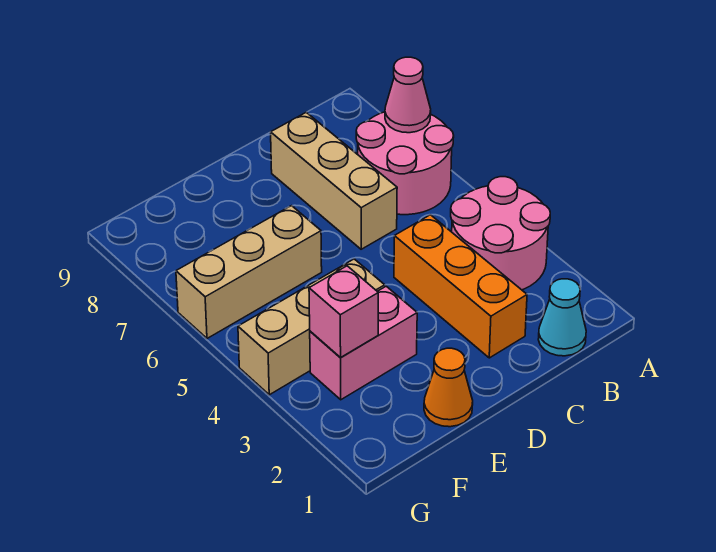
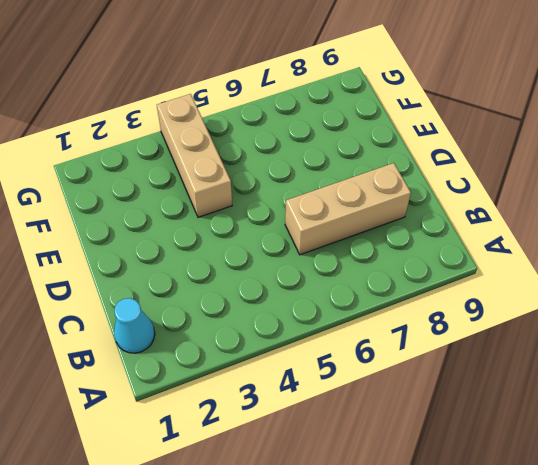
none -> pink 2x2 round brick [451,177,550,290]
none -> pink 2x2 round brick [356,112,454,215]

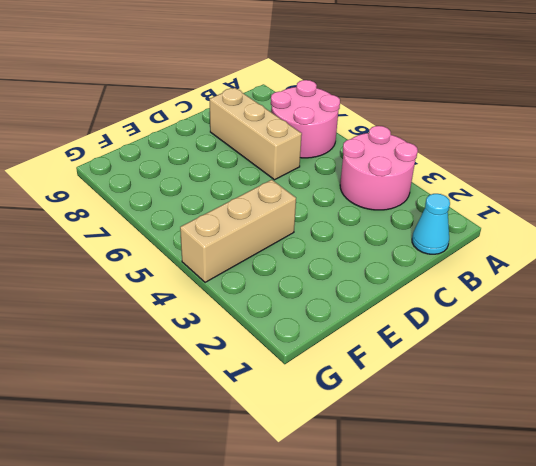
none -> orange 1x3 brick [394,215,527,358]
none -> orange 1x1 cone [424,348,473,427]

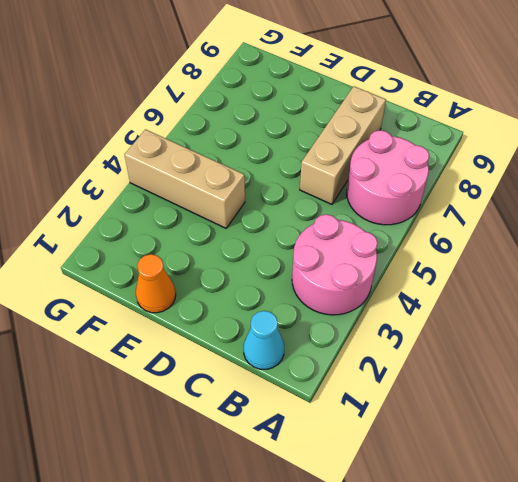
none -> orange 1x3 brick [394,215,527,358]
none -> pink 1x2 brick [310,286,417,400]

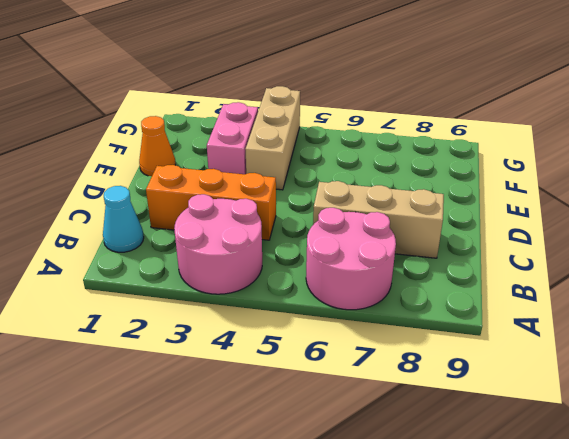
none -> tan 1x3 brick [176,206,322,338]
none -> pink 1x1 cone [385,57,431,133]

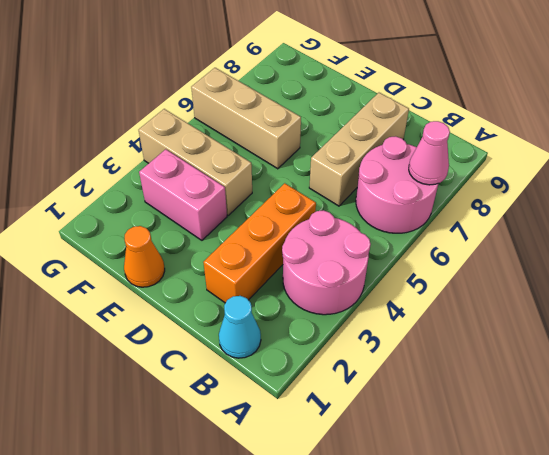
none -> pink 1x1 brick [309,266,378,357]

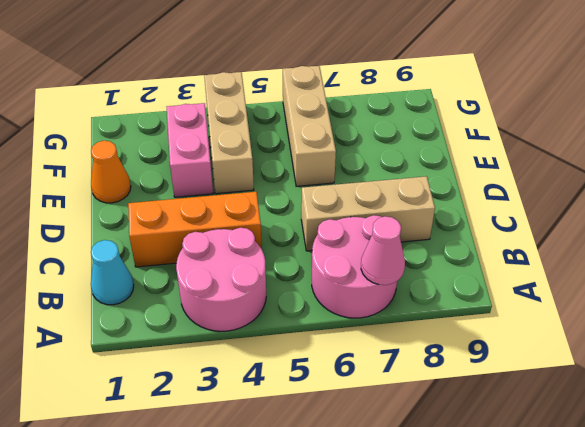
none -> pink 1x1 brick [309,266,378,357]

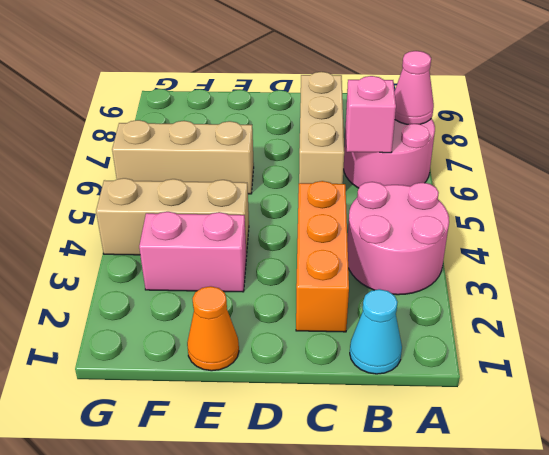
pink 1x1 brick [346,76,396,153] -> pink 1x1 brick moved to [309,266,378,357]

